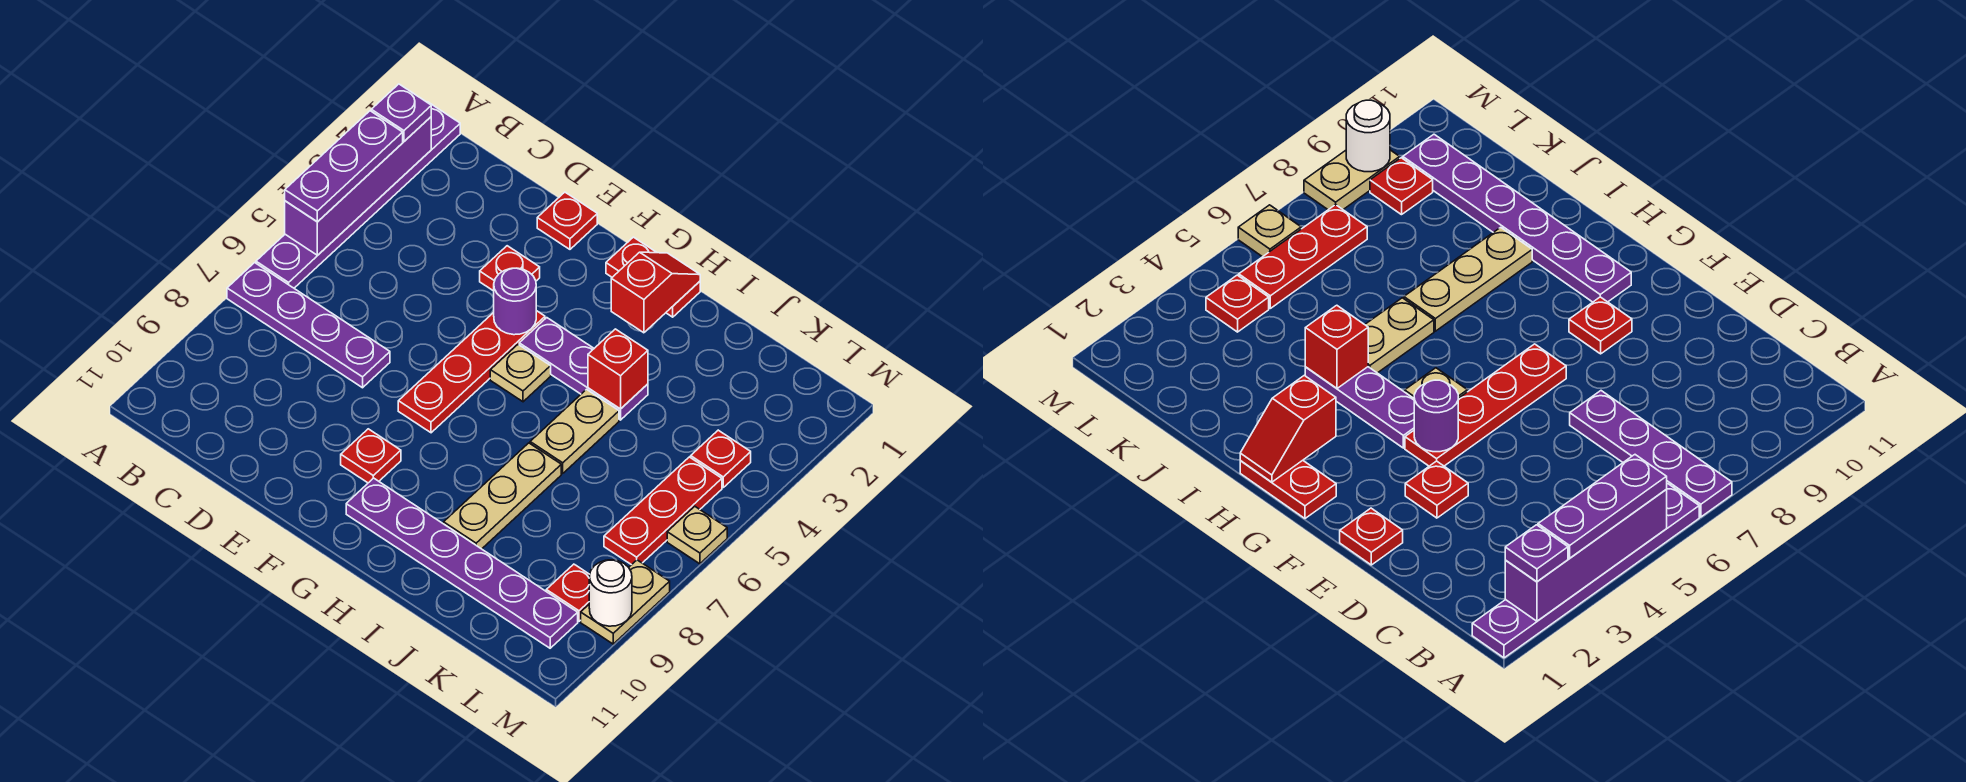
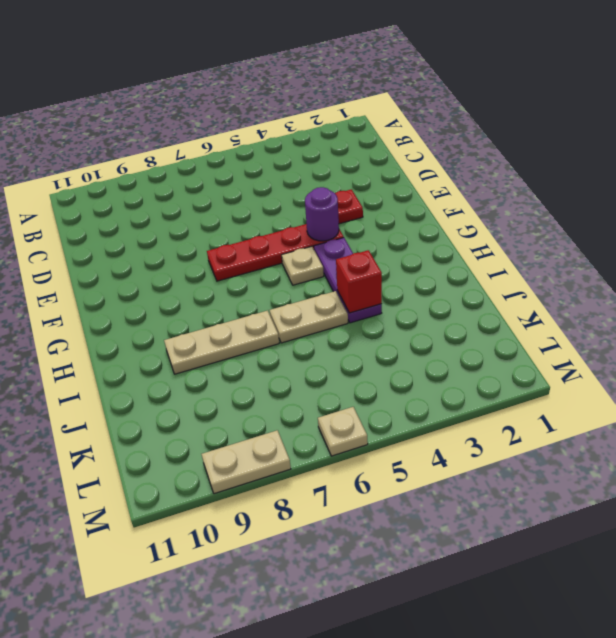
none -> purple 1x6 plate [256,102,460,288]
none -> purple 1x4 plate [227,263,390,388]
none -> red 1x1 plate [537,192,597,249]

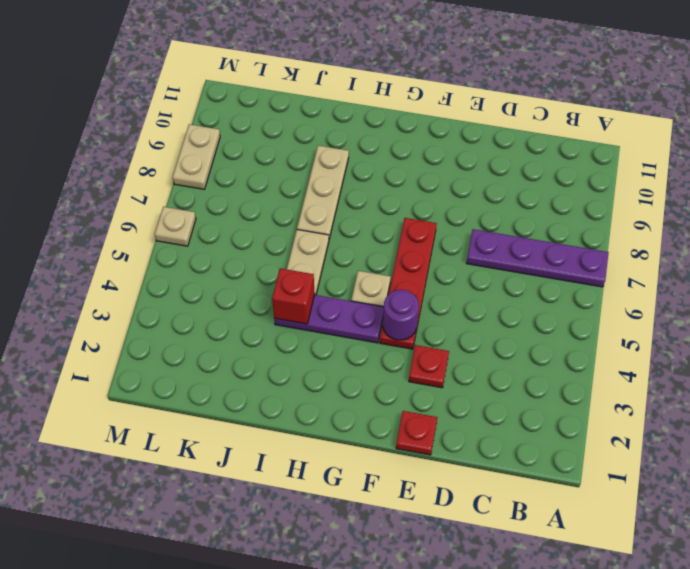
none -> purple 1x6 plate [256,102,460,288]
none -> red 1x1 plate [341,429,401,483]
none -> red 1x2 plate [606,237,700,317]

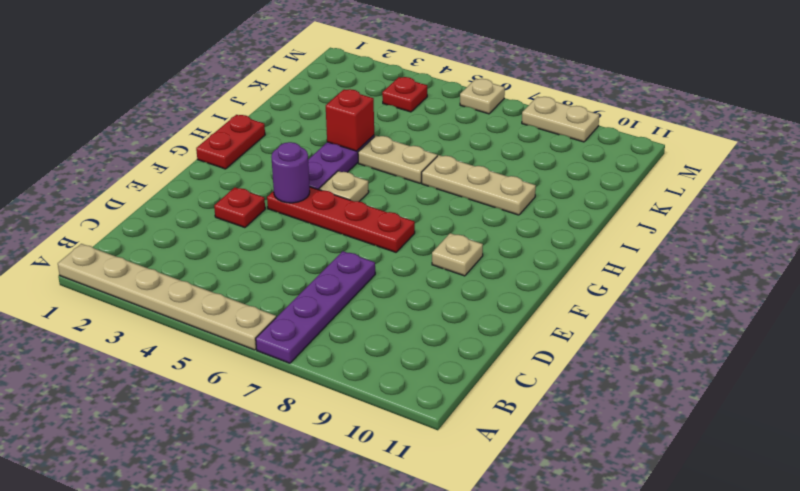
tan 1x6 plate [58,244,276,350] -> purple 1x6 plate [256,102,460,288]
tan 1x1 plate [432,233,483,276] -> red 1x1 plate [341,429,401,483]
none -> red 1x1 plate [537,192,597,249]
none -> purple 1x6 plate [346,478,578,648]
none -> red 1x3 plate [604,457,722,565]

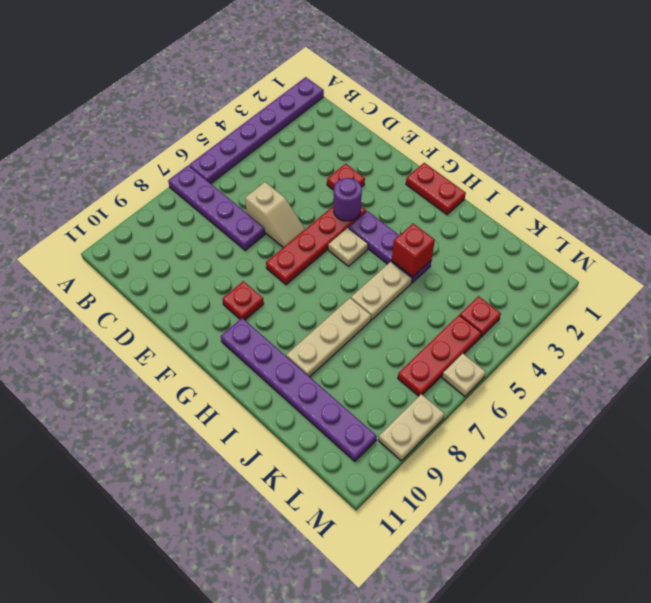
tan 1x2 slope [245,182,305,248] -> none
none -> red 1x1 plate [537,192,597,249]
none -> red 1x1 plate [546,564,590,621]
none -> purple 1x4 brick [285,117,431,255]

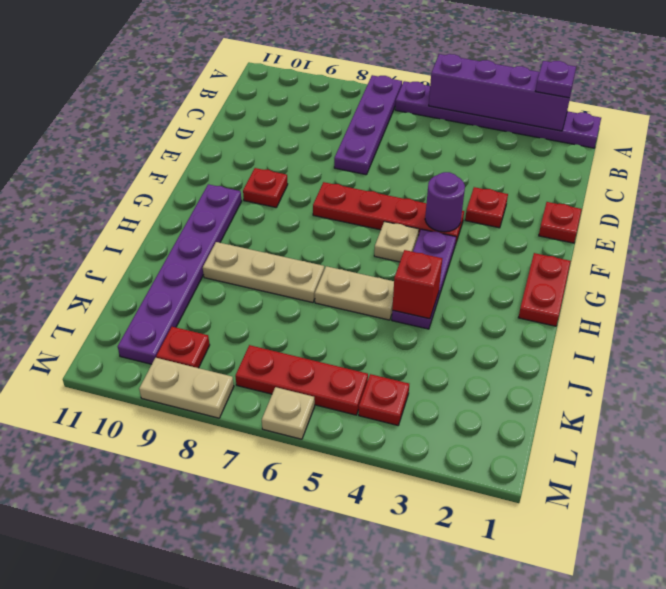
none -> red 1x2 slope [611,252,700,333]
none -> white 1x1 round brick [589,560,632,626]
none -> purple 1x3 plate [285,111,403,222]

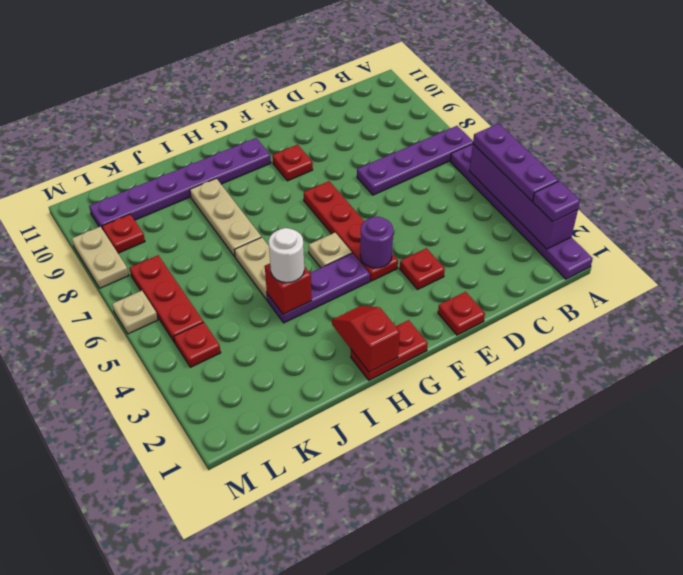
red 1x2 slope [332,306,400,372] -> red 1x2 slope turned to [611,252,700,333]
white 1x1 round brick [269,228,304,283] -> white 1x1 round brick moved to [589,560,632,626]

